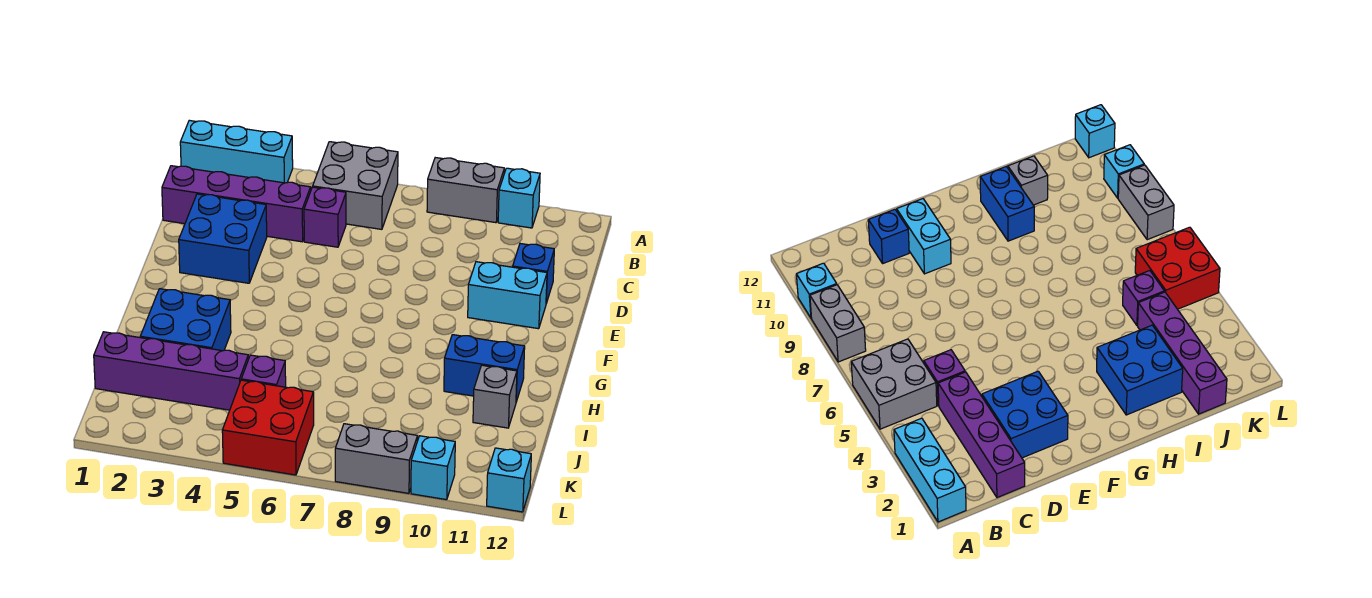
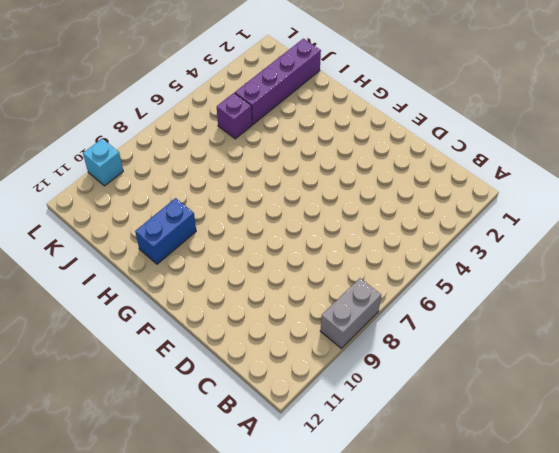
none -> cyan 1x3 brick [180,120,293,183]
none -> grey 2x2 brick [313,142,398,229]
none -> cyan 1x1 brick [498,168,540,228]

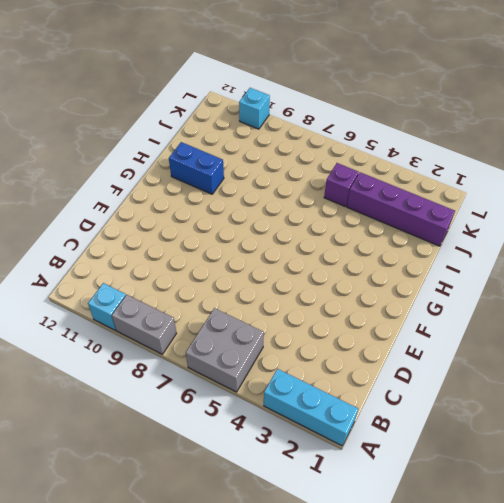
none -> purple 1x4 brick [162,166,311,242]
none -> purple 1x1 brick [304,187,346,247]
none -> blue 2x2 brick [179,194,267,283]

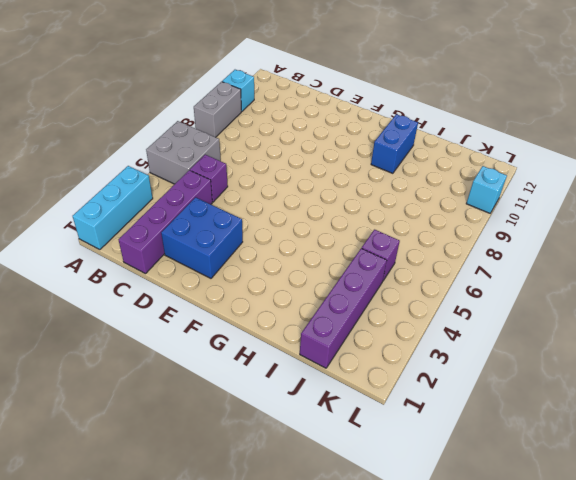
none -> blue 1x1 brick [513,244,554,303]
none -> cyan 1x2 brick [468,262,547,329]
none -> blue 2x2 brick [140,289,231,351]

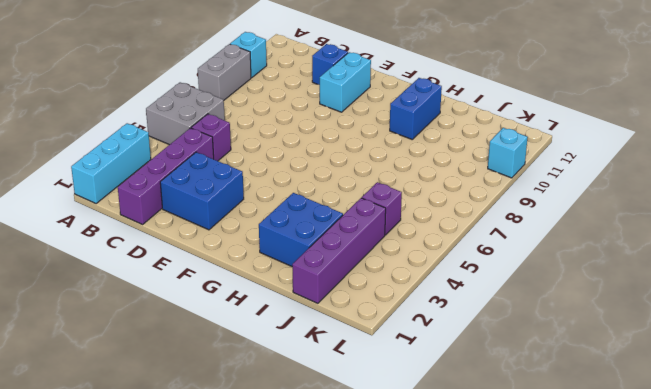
none -> grey 1x1 brick [473,365,517,428]
none -> red 2x2 brick [222,380,314,475]
none -> grey 1x2 brick [335,424,417,493]

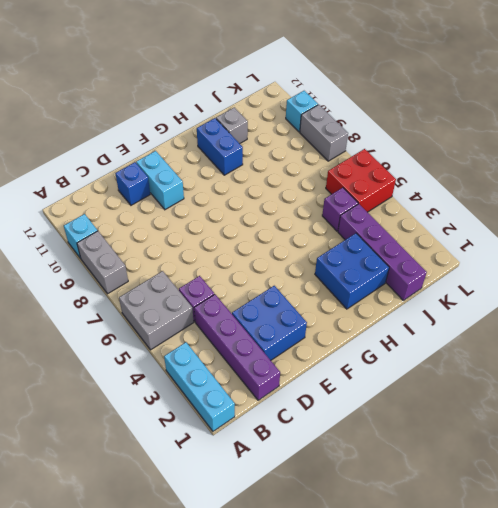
none -> cyan 1x1 brick [487,448,531,512]

